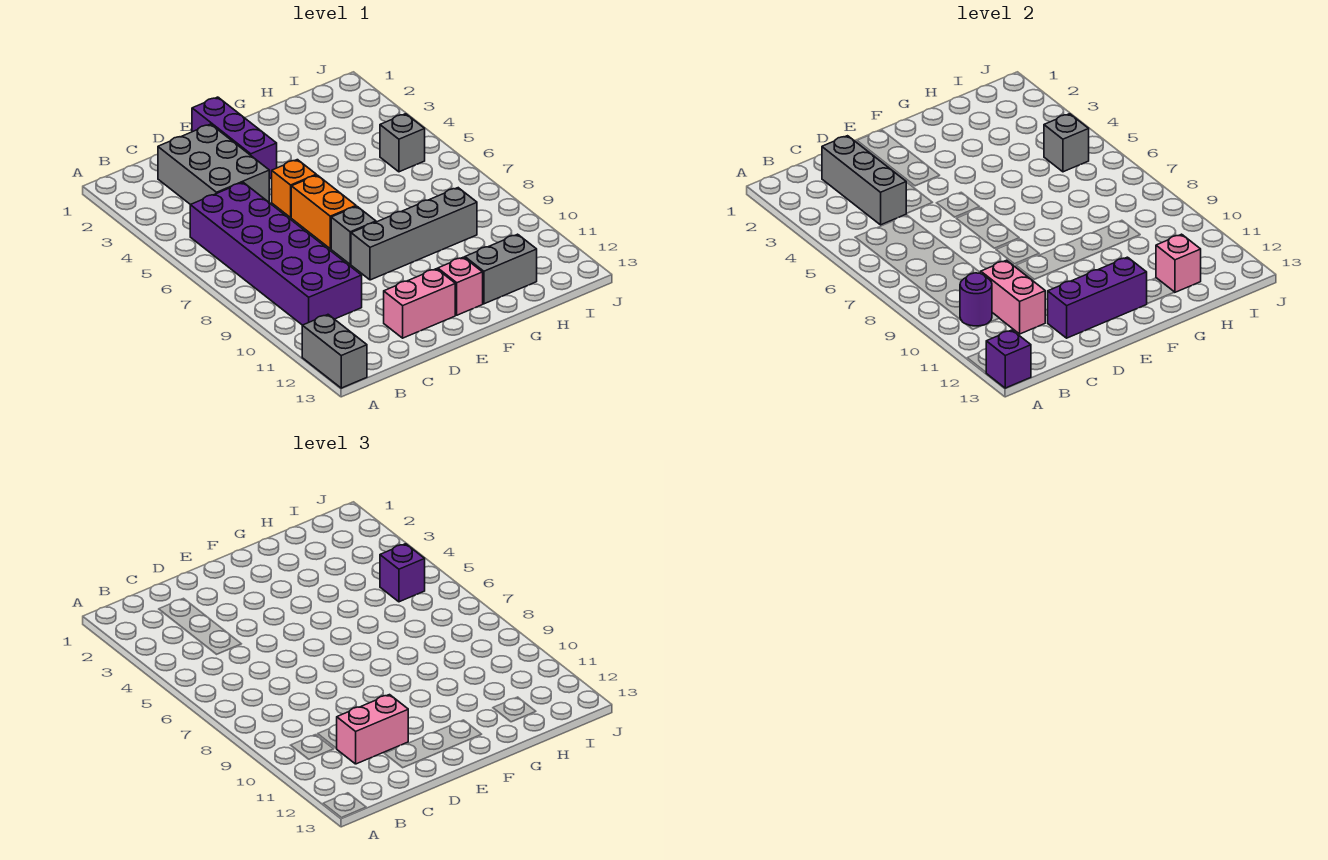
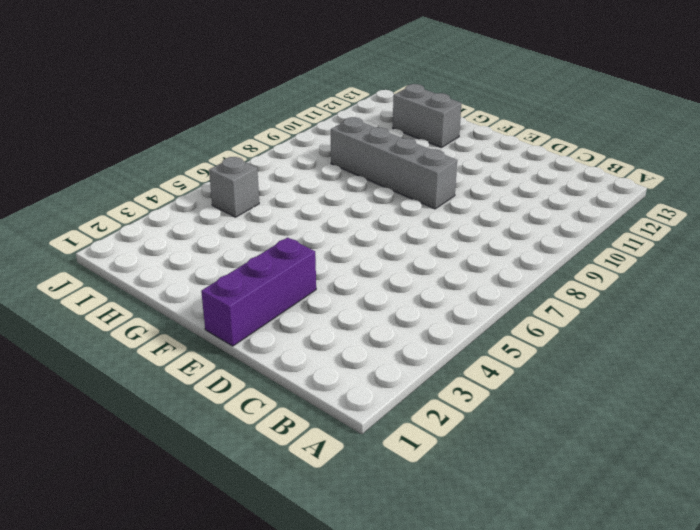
none -> grey 1x2 brick [302,315,367,388]
none -> purple 2x6 brick [190,182,362,325]
none -> grey 2x3 brick [158,124,269,205]

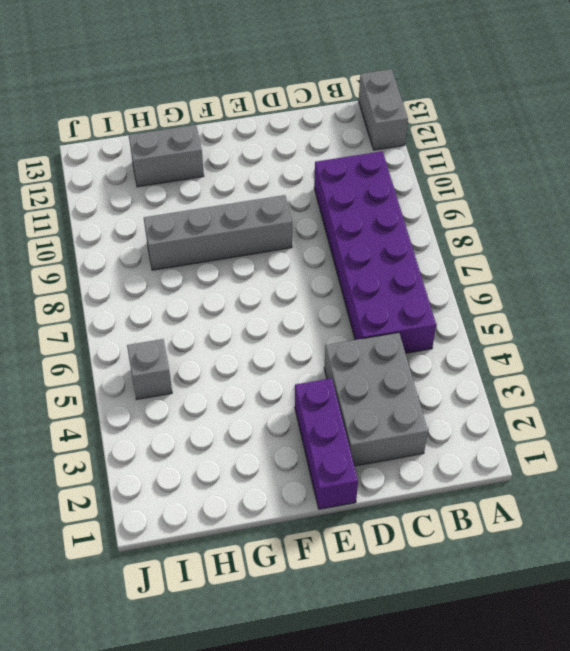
none -> pink 1x2 brick [384,269,455,338]
none -> orange 1x1 brick [272,160,316,217]
none -> orange 1x2 brick [291,175,356,249]

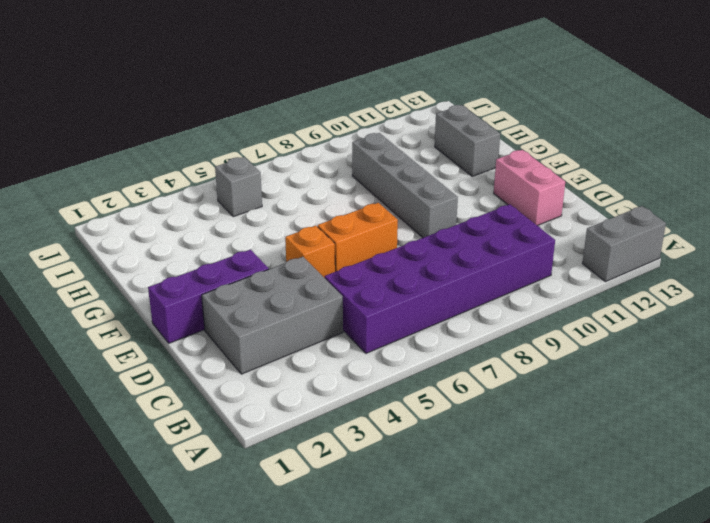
none -> grey 1x1 brick [331,206,376,264]
none -> pink 1x1 brick [438,257,483,315]
none -> purple 1x1 brick [986,330,1031,388]

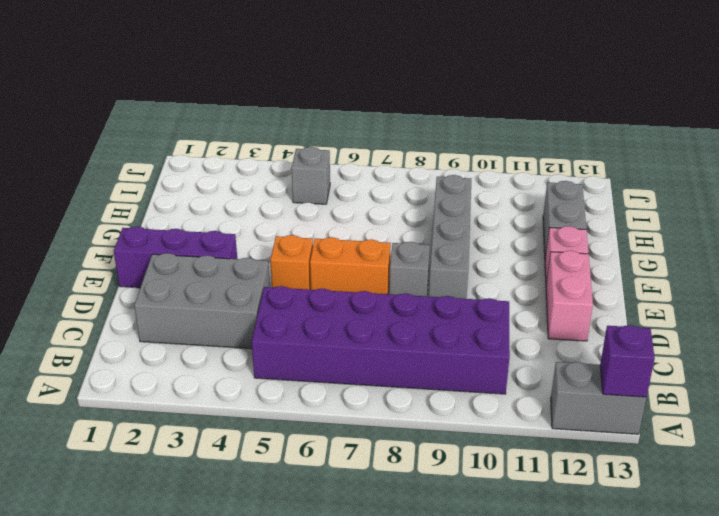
none -> purple 1x1 round brick [960,273,992,326]
none -> grey 1x3 brick [822,136,907,225]
none -> pink 1x2 brick [981,260,1045,334]

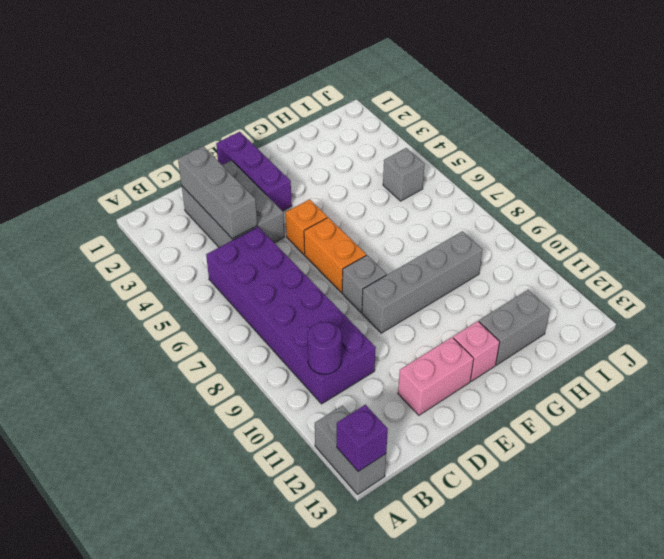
none -> pink 1x2 brick [981,260,1045,334]
none -> purple 1x3 brick [1048,257,1147,338]
none -> pink 1x1 brick [1156,234,1201,292]

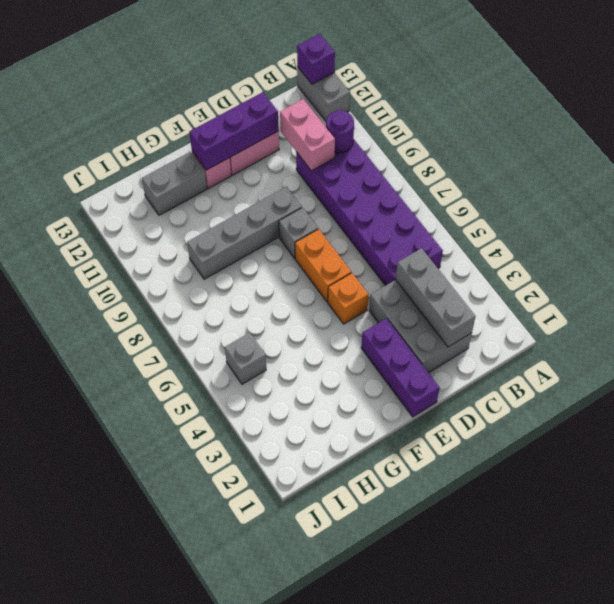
none -> pink 1x1 brick [1156,234,1201,292]
none -> grey 1x1 brick [1044,114,1089,172]
none -> pink 1x2 brick [336,695,408,764]

